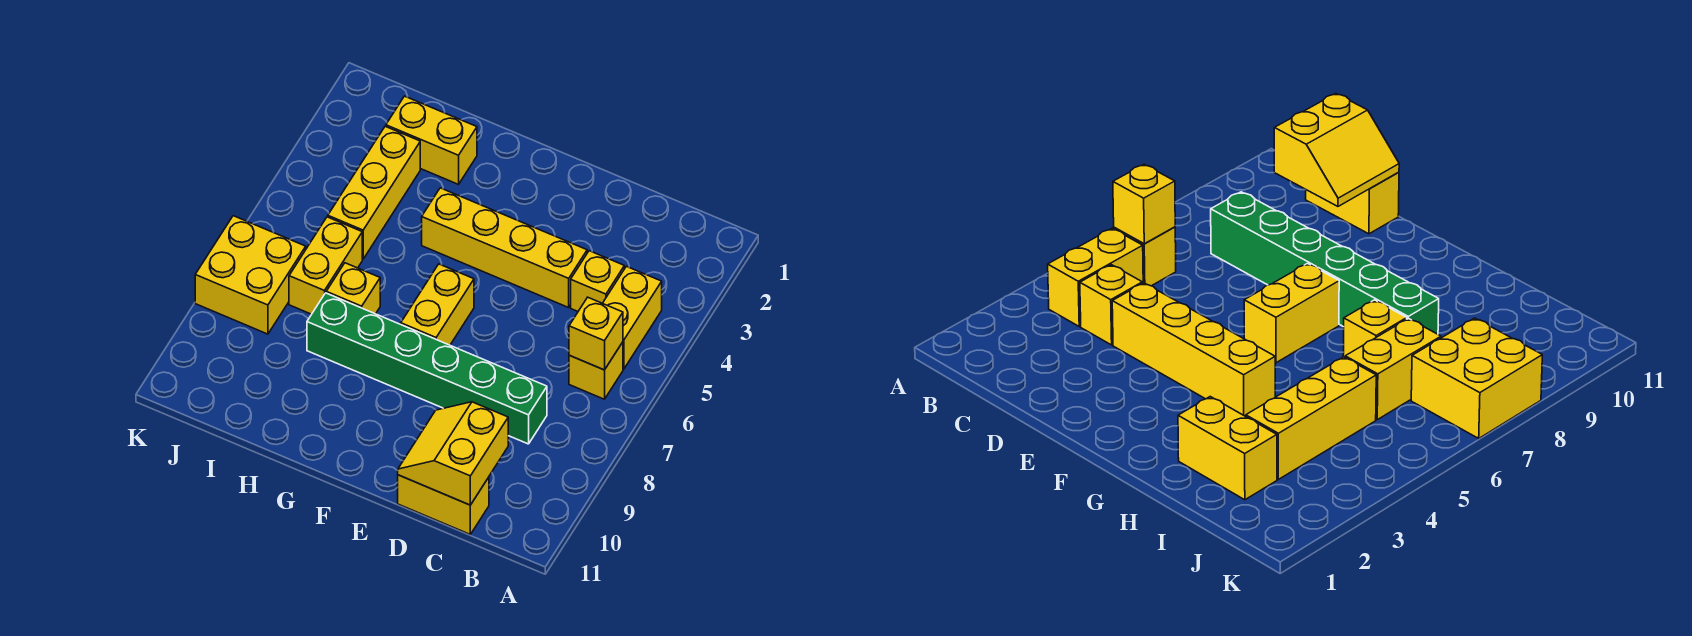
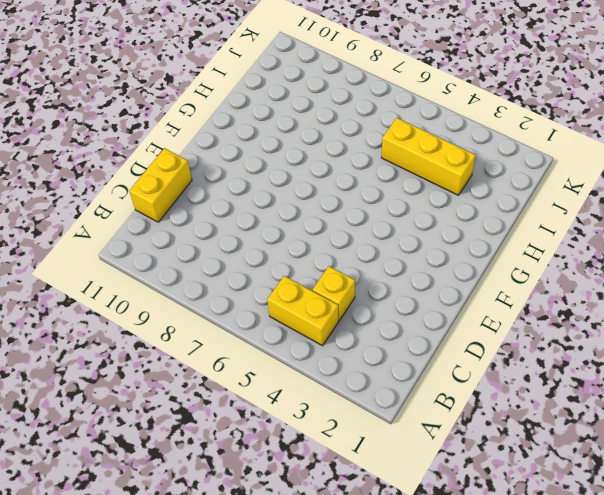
none -> yellow 1x1 brick [569,342,623,399]
none -> green 1x6 brick [307,293,547,444]
none -> yellow 1x4 brick [422,188,587,307]

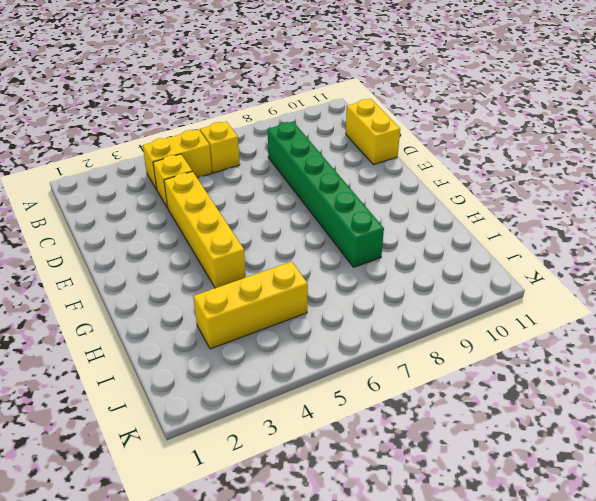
none -> yellow 1x2 brick [401,264,474,345]
none -> yellow 1x2 brick [386,96,477,184]
none -> yellow 1x1 brick [326,263,380,314]

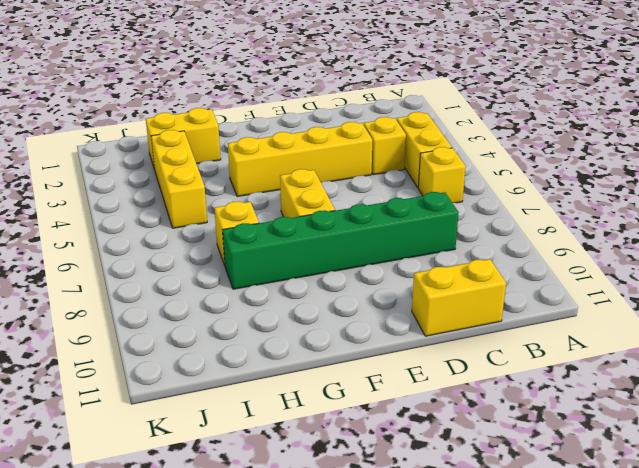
none -> yellow 1x2 brick [289,217,362,314]
none -> yellow 2x2 brick [195,216,306,334]
none -> yellow 1x1 brick [569,297,623,370]

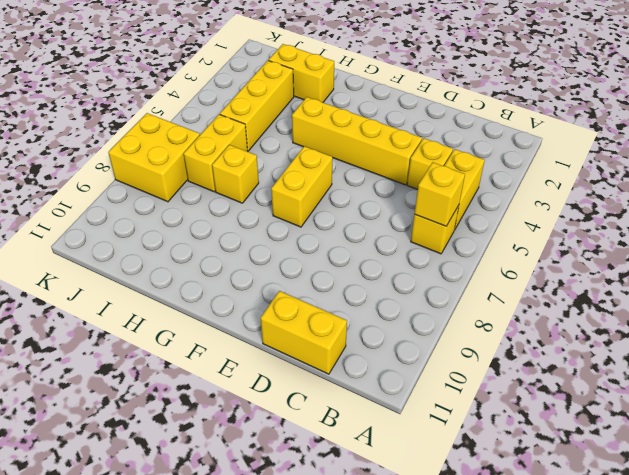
none -> green 1x6 brick [307,293,547,444]
none -> yellow 2x2 slope [398,402,508,505]

